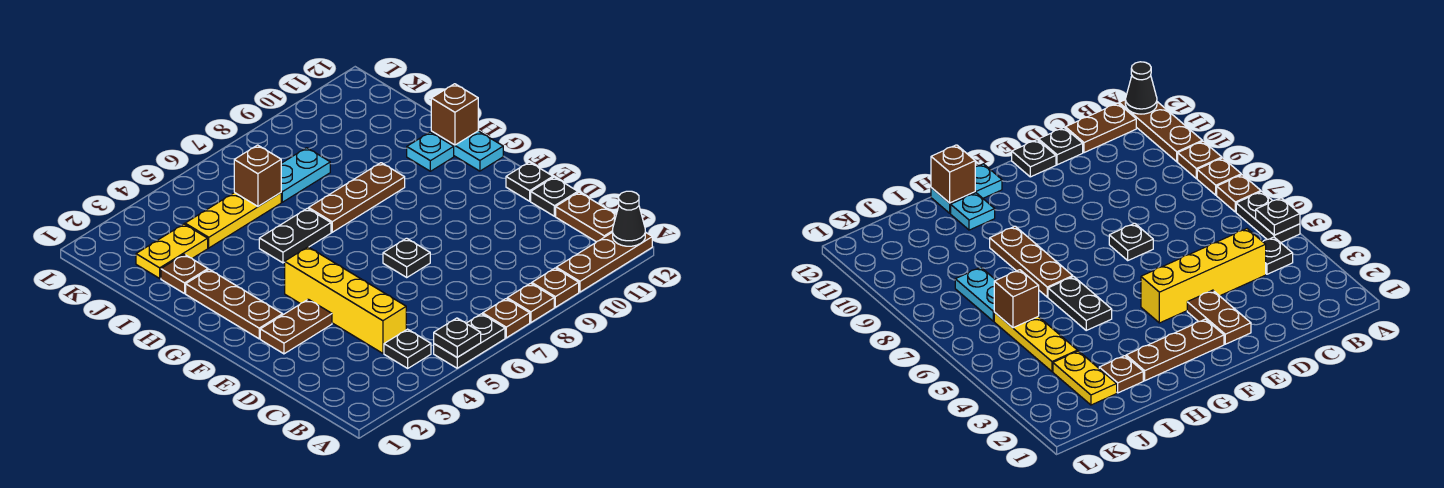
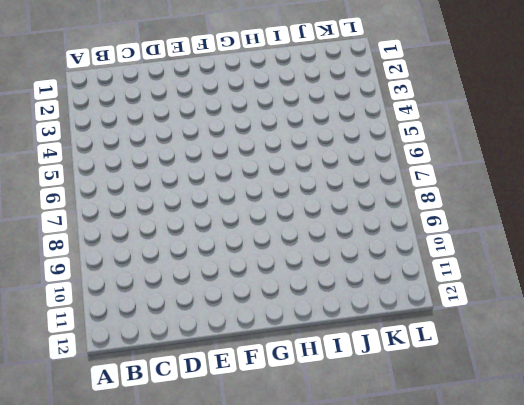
none -> black 1x2 plate [434,314,505,368]
none -> brown 1x1 plate [483,299,530,338]
none -> brown 1x1 plate [507,283,554,323]

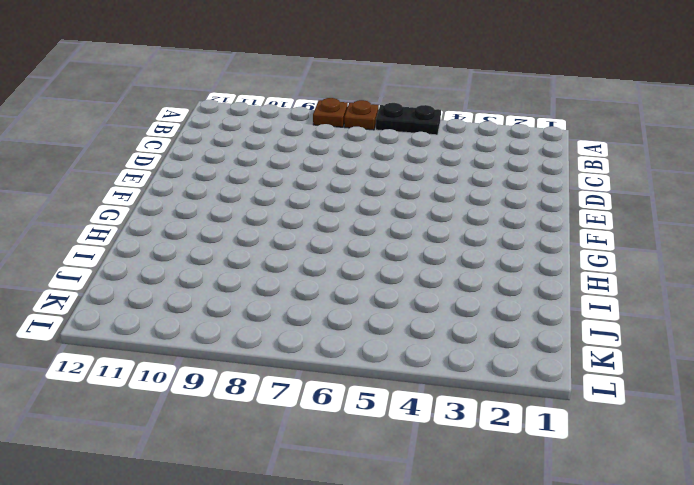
none -> brown 1x1 plate [532,268,579,307]
none -> brown 1x3 plate [556,232,652,292]
none -> black 1x1 plate [384,329,431,368]

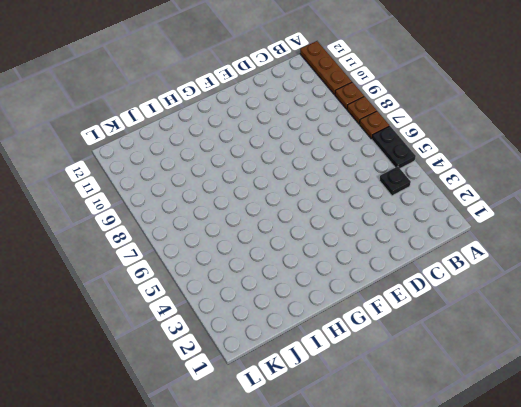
none -> brown 1x2 plate [556,192,616,242]
none -> yellow 1x4 brick [285,247,406,353]
none -> black 1x1 plate [531,177,578,216]

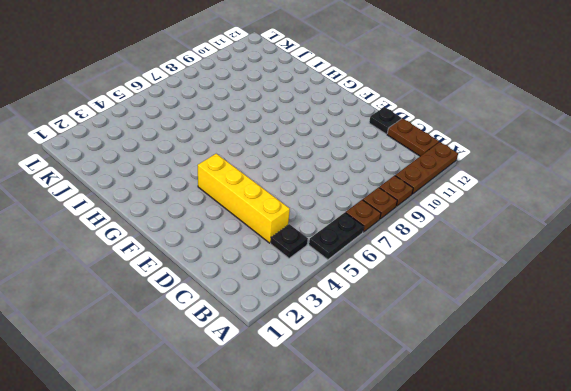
none -> brown 1x2 plate [260,299,332,354]
none -> black 1x1 plate [383,238,430,277]
none -> black 1x1 plate [506,162,553,201]

